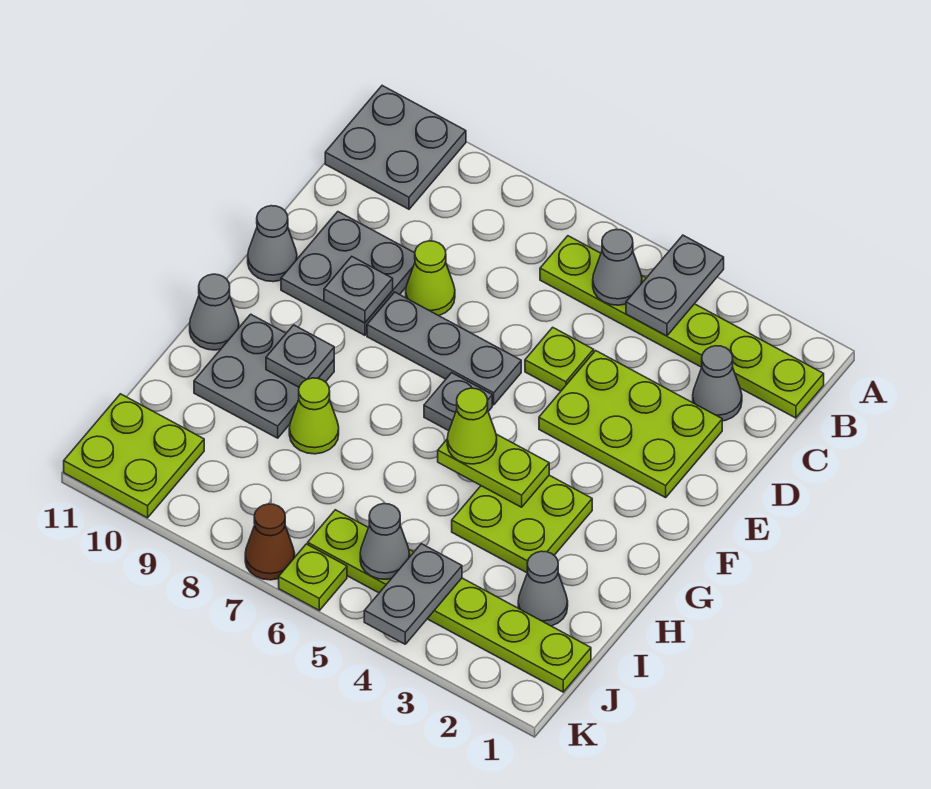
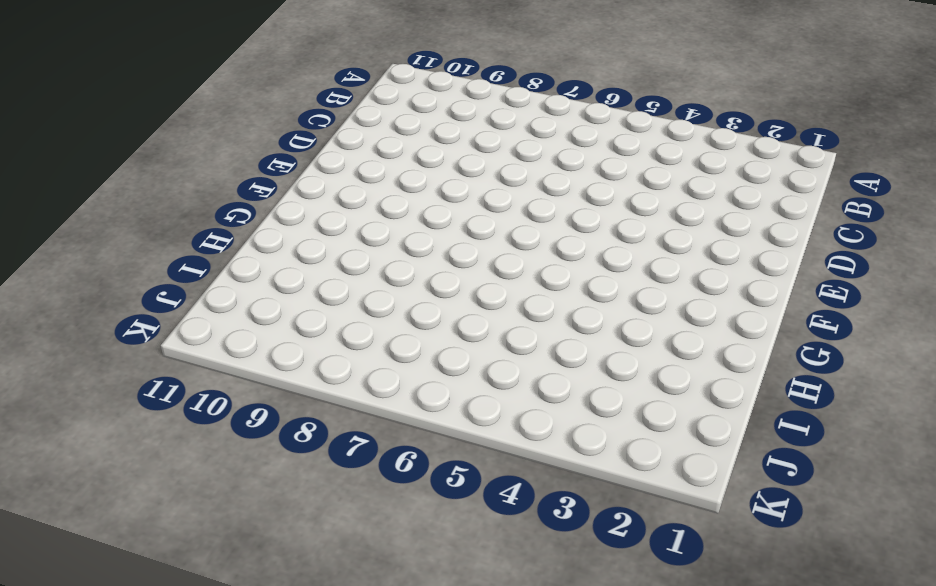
none -> grey 2x2 plate [325,86,466,209]
none -> lime 1x6 plate [540,236,824,418]
none -> grey 1x1 cone [693,346,742,421]

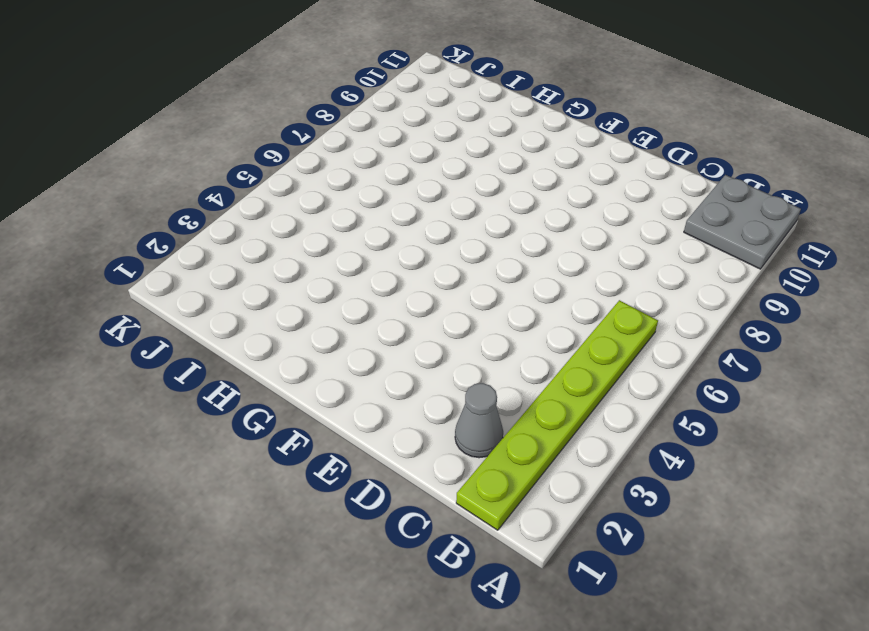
none -> lime 2x3 plate [539,351,722,498]
none -> lime 1x1 plate [525,327,594,391]
none -> lime 1x1 cone [406,241,455,316]

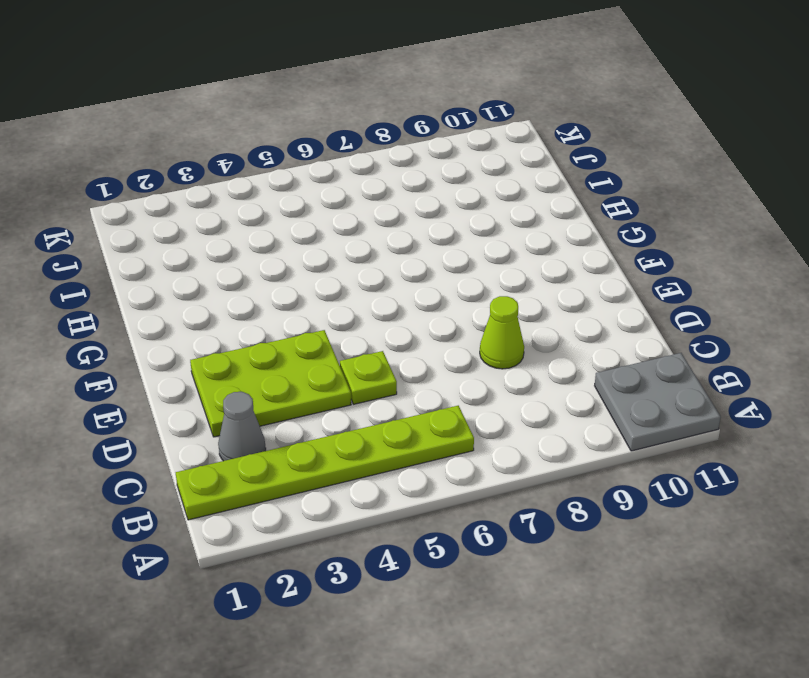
none -> grey 2x2 plate [281,212,415,335]
none -> grey 1x3 plate [367,292,521,405]
none -> grey 1x1 cone [248,206,297,282]

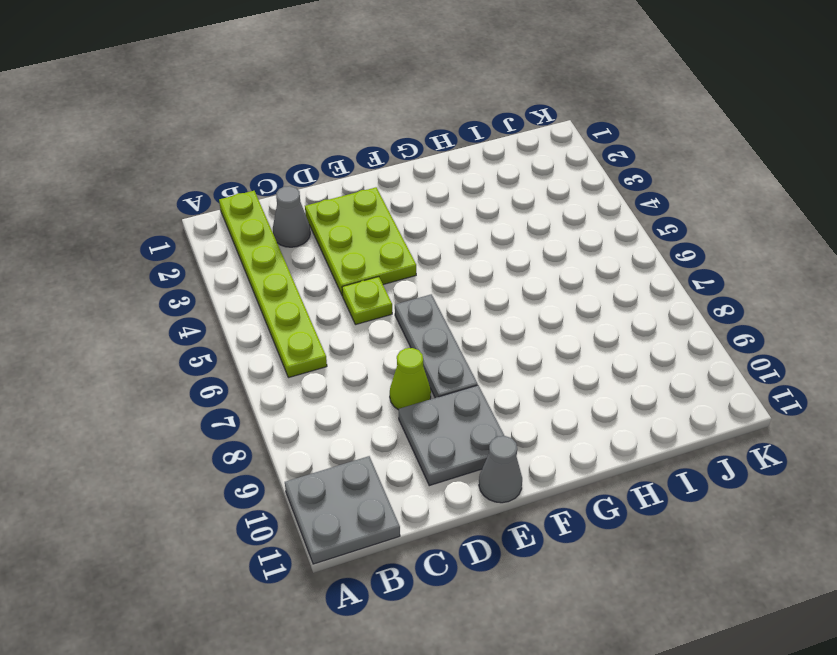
none -> grey 1x1 plate [424,373,492,431]
none -> lime 2x2 plate [452,475,592,573]
none -> grey 2x2 plate [194,314,334,438]

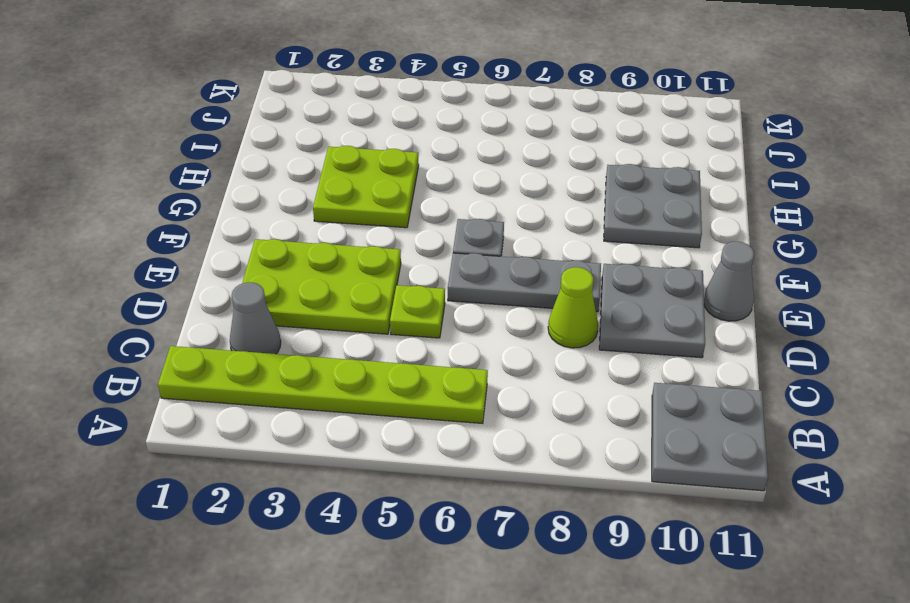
none -> grey 1x1 cone [190,274,239,350]
none -> lime 1x1 cone [289,378,339,454]
none -> grey 1x1 cone [518,551,568,626]

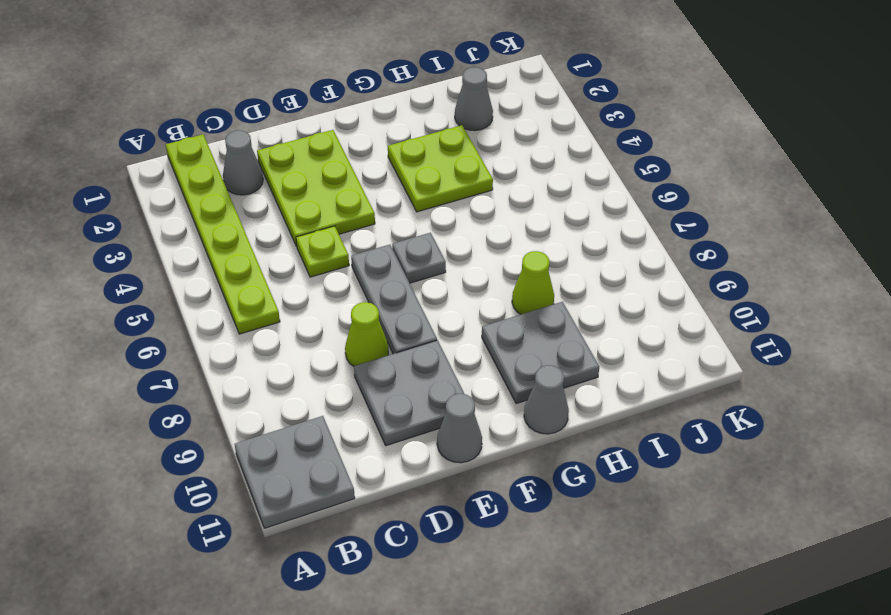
none -> lime 1x6 plate [308,510,591,692]
none -> lime 2x2 plate [64,394,204,518]
none -> lime 1x1 plate [279,544,347,610]

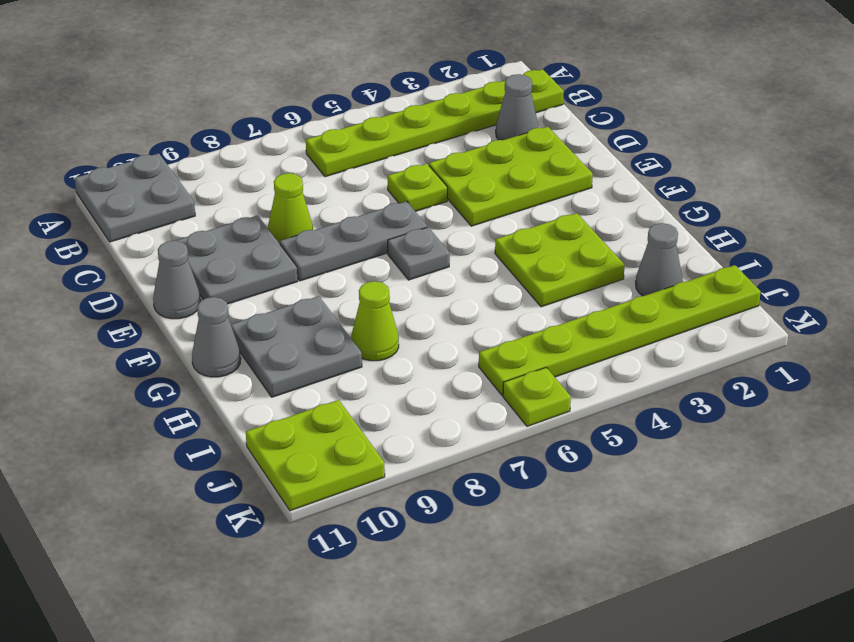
none -> brown 1x1 cone [245,504,295,580]
none -> grey 1x2 plate [626,235,724,336]
none -> grey 1x1 cone [593,230,642,305]

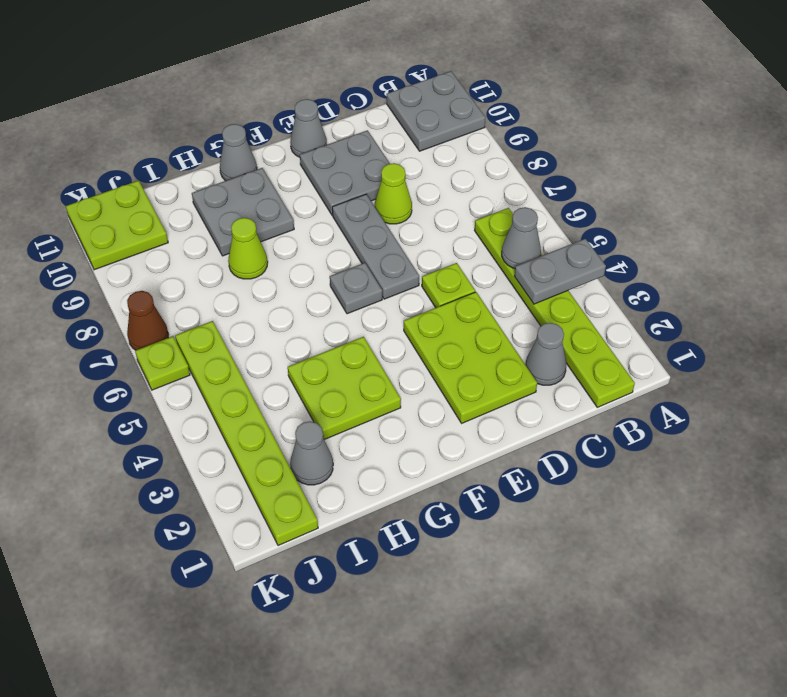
none -> grey 1x1 plate [324,257,393,323]
none -> lime 1x2 plate [438,434,549,507]
none -> grey 1x1 plate [266,325,334,387]

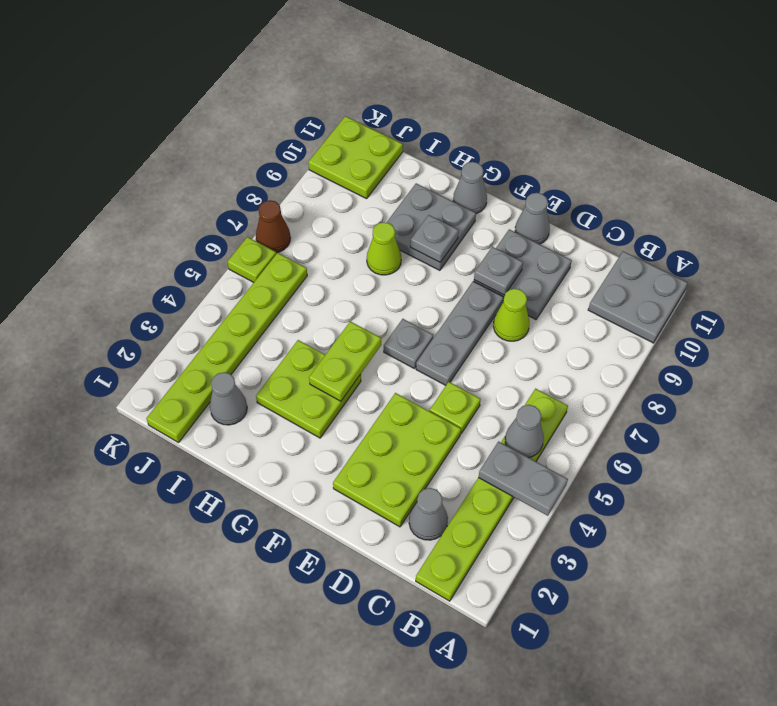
none -> grey 1x2 plate [364,544,462,644]
none -> grey 1x1 cone [360,504,410,579]
none -> lime 1x1 cone [447,388,497,464]

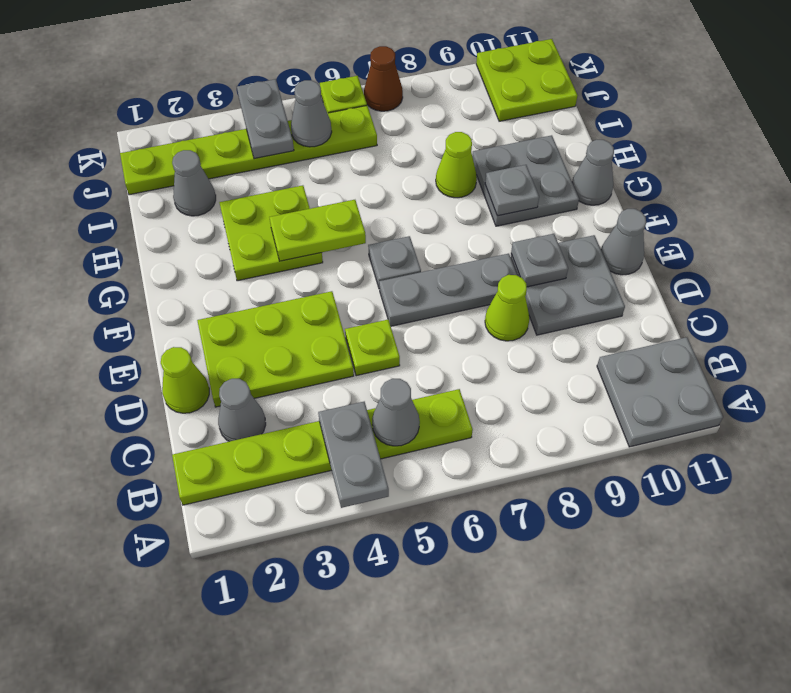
lime 1x1 cone [161,347,209,413] -> lime 1x1 cone moved to [447,388,497,464]

